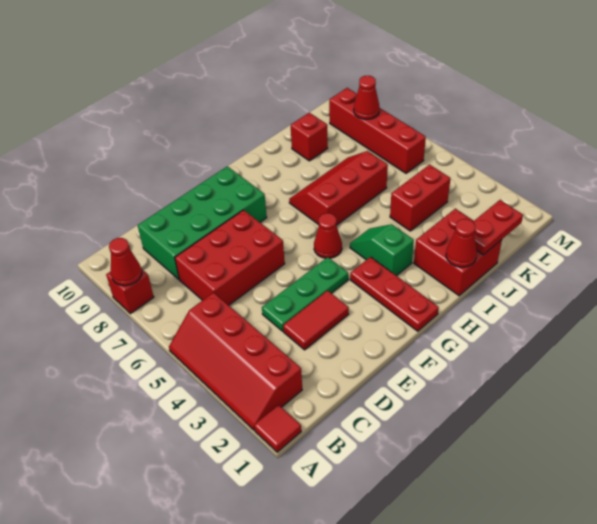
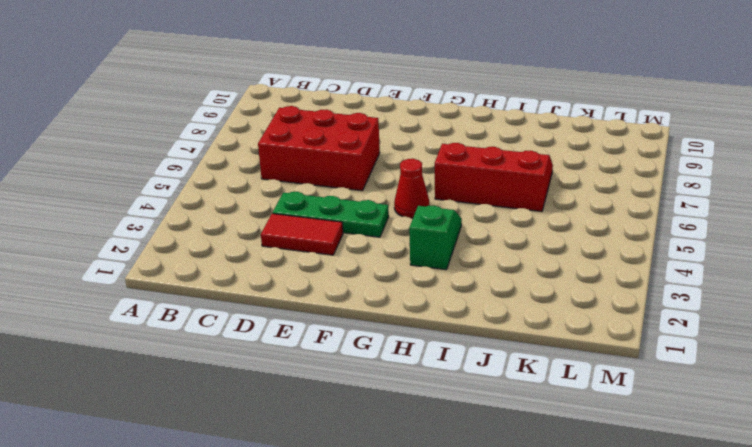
none -> red 1x1 tile [254,405,301,452]
none -> red 2x4 slope [169,293,302,430]
none -> red 1x1 brick [106,269,154,314]

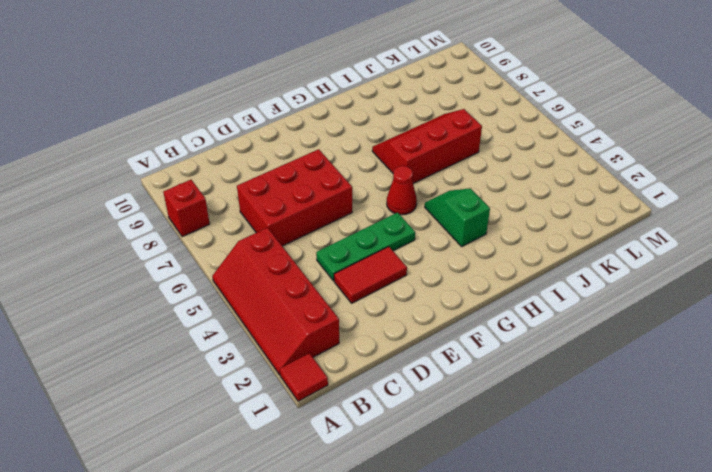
none -> green 2x4 brick [138,166,267,279]
none -> red 1x3 plate [350,257,439,331]
none -> red 2x2 brick [414,209,502,296]

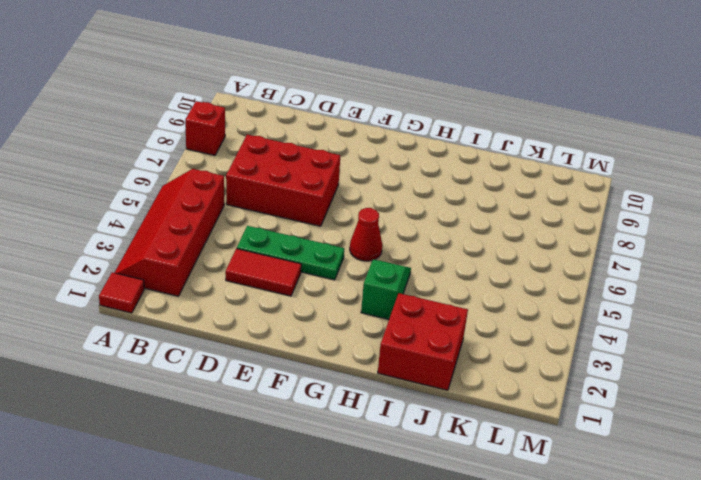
none -> green 2x4 brick [138,166,267,279]
none -> red 1x3 plate [350,257,439,331]
none -> red 2x3 slope [289,151,388,225]

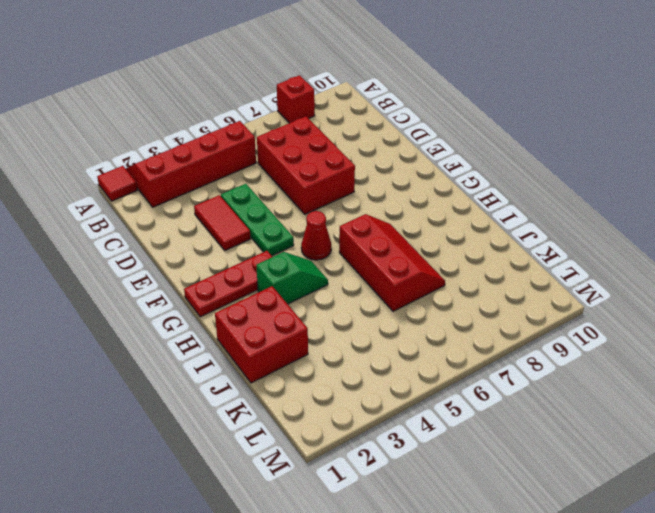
none -> green 2x4 brick [138,166,267,279]
none -> red 1x2 brick [390,165,451,231]
none -> red 1x1 brick [291,113,328,161]

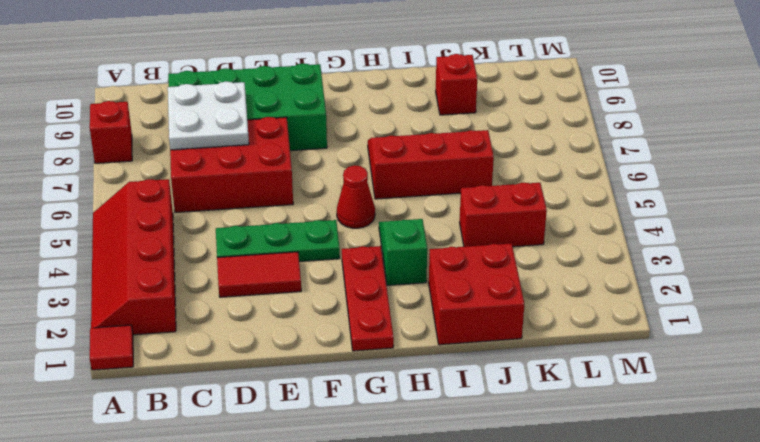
white 2x2 plate [168,81,249,150] -> none
none -> red 1x4 brick [329,88,426,173]
none -> red 1x1 cone [109,238,142,286]
none -> red 1x1 cone [446,219,477,267]

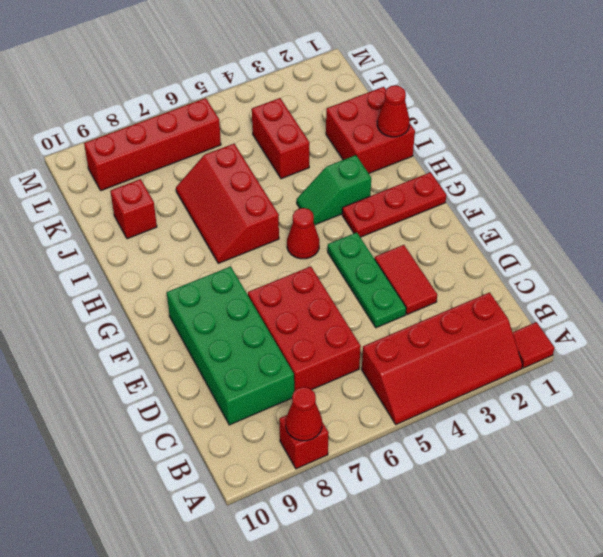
none -> red 1x2 plate [473,200,523,255]
none -> red 1x1 cone [354,76,380,119]

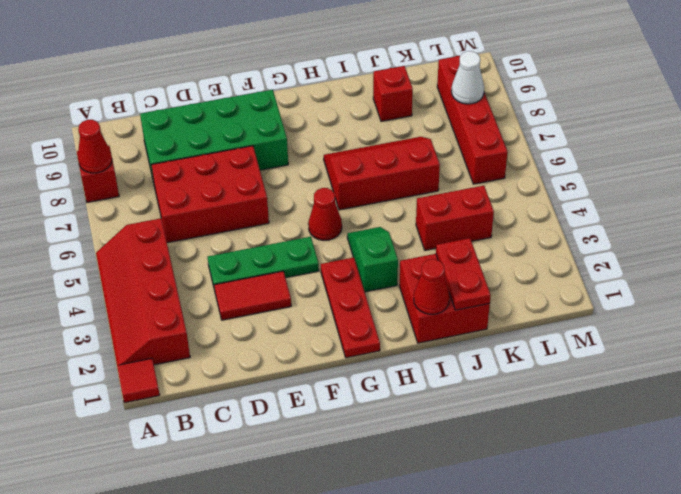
red 1x2 plate [436,238,491,310] -> red 1x2 plate turned to [473,200,523,255]
white 1x1 cone [451,51,484,104] -> red 1x1 cone [354,76,380,119]

